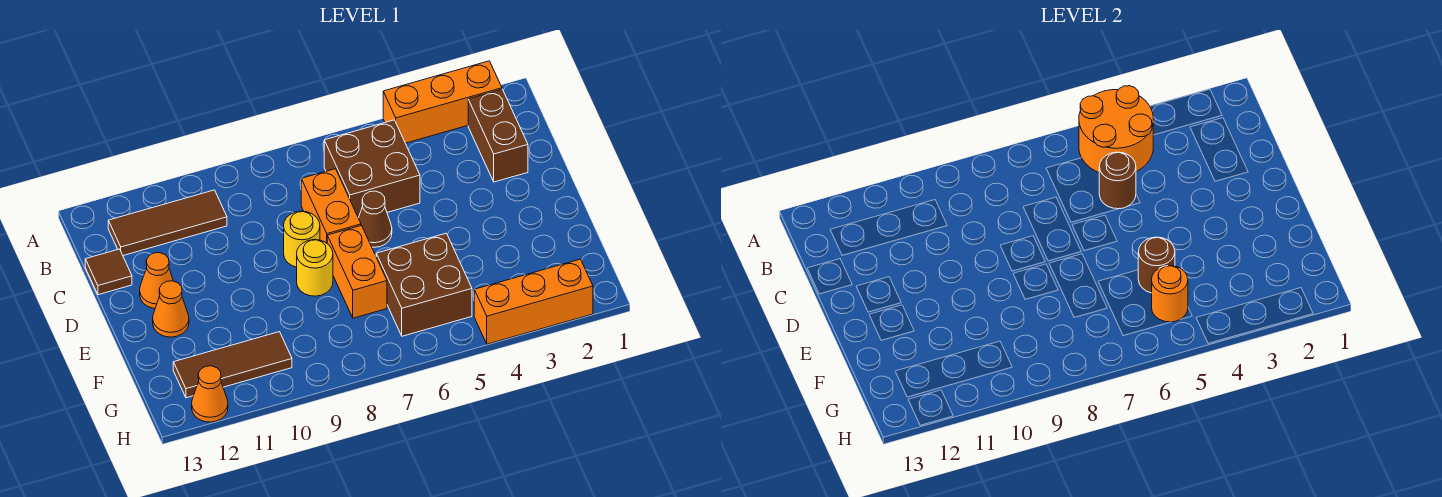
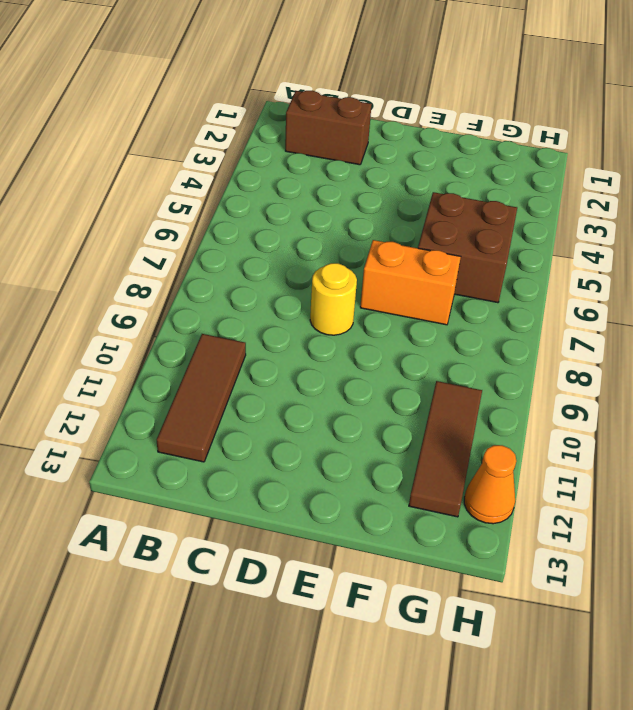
none -> orange 1x3 brick [383,61,502,143]
none -> brown 2x2 brick [324,120,420,218]
none -> orange 1x2 brick [301,169,361,243]

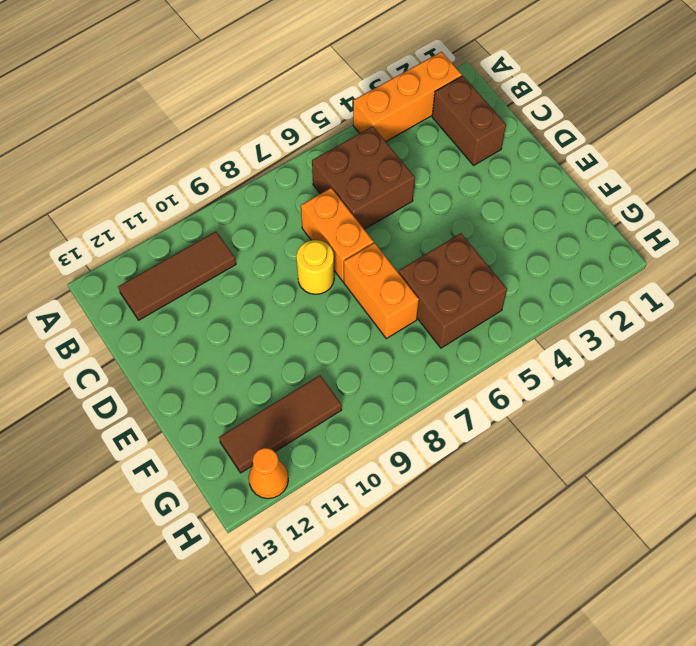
none -> brown 1x1 tile [85,249,132,295]
none -> brown 1x1 cone [359,191,392,247]
none -> orange 1x1 cone [140,253,173,309]

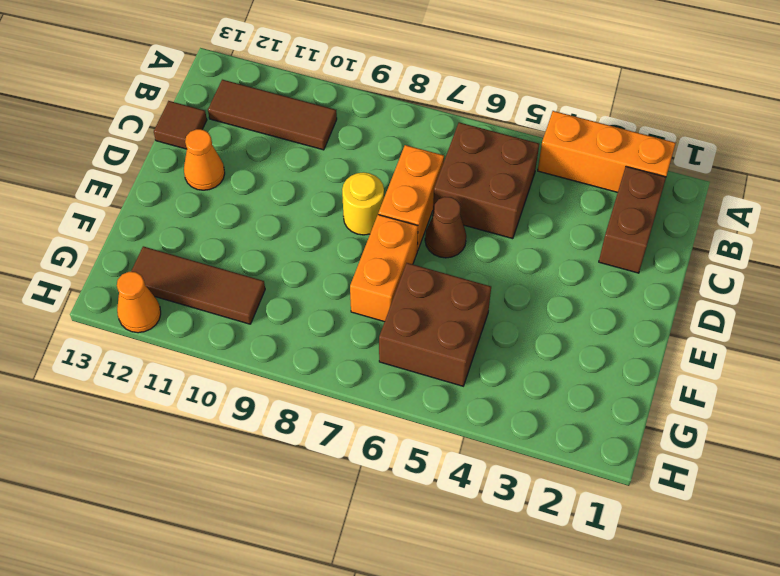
none -> yellow 1x1 round brick [297,240,333,296]
none -> orange 1x1 cone [153,281,189,337]
none -> orange 1x3 brick [474,259,593,344]

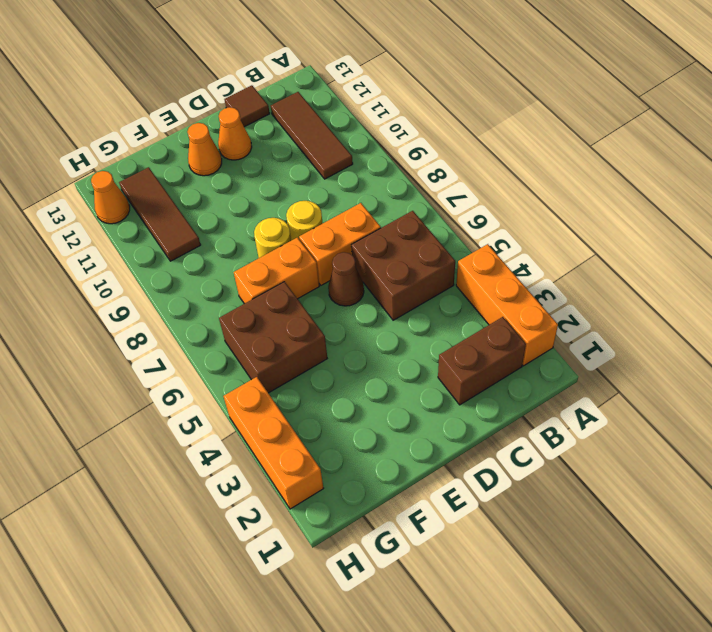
none -> orange 2x2 round brick [1079,86,1153,173]
none -> brown 1x1 round brick [1099,152,1136,209]
none -> brown 1x1 round brick [1138,237,1175,293]

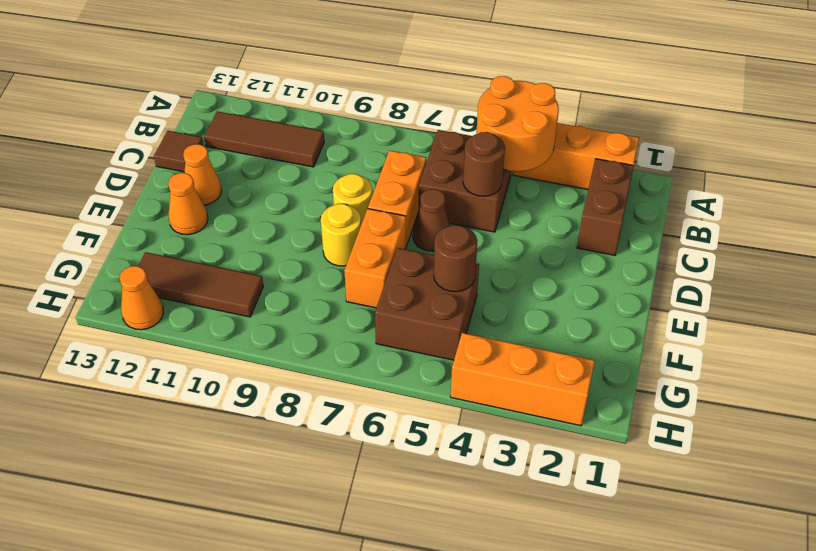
none -> orange 1x1 round brick [1152,266,1188,322]

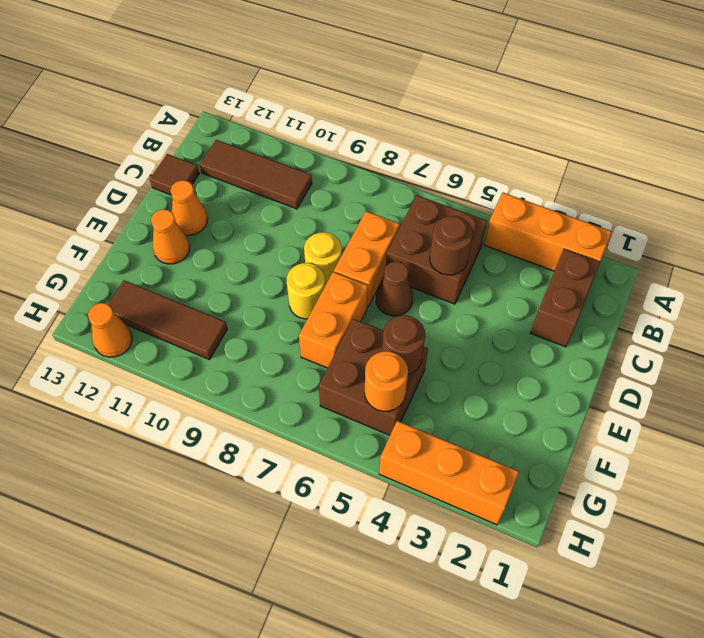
none -> orange 2x2 round brick [1079,86,1153,173]

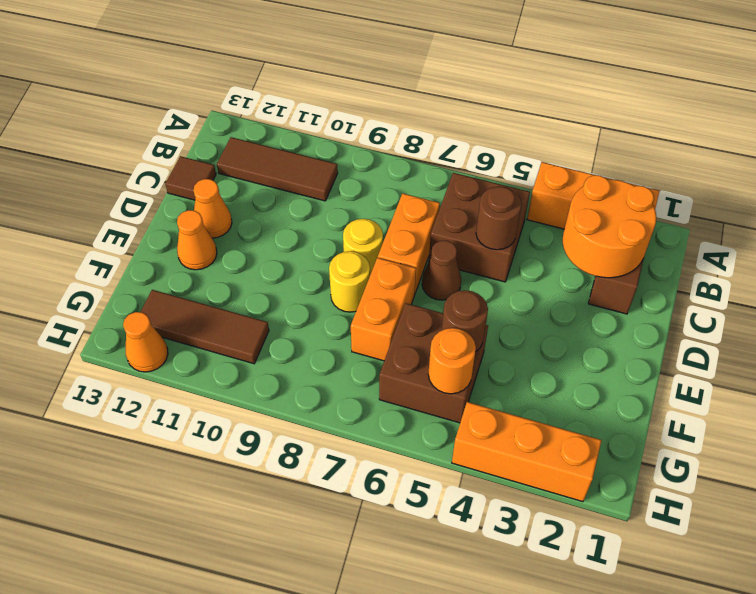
orange 2x2 round brick [563,175,656,278] -> orange 2x2 round brick moved to [1079,86,1153,173]

